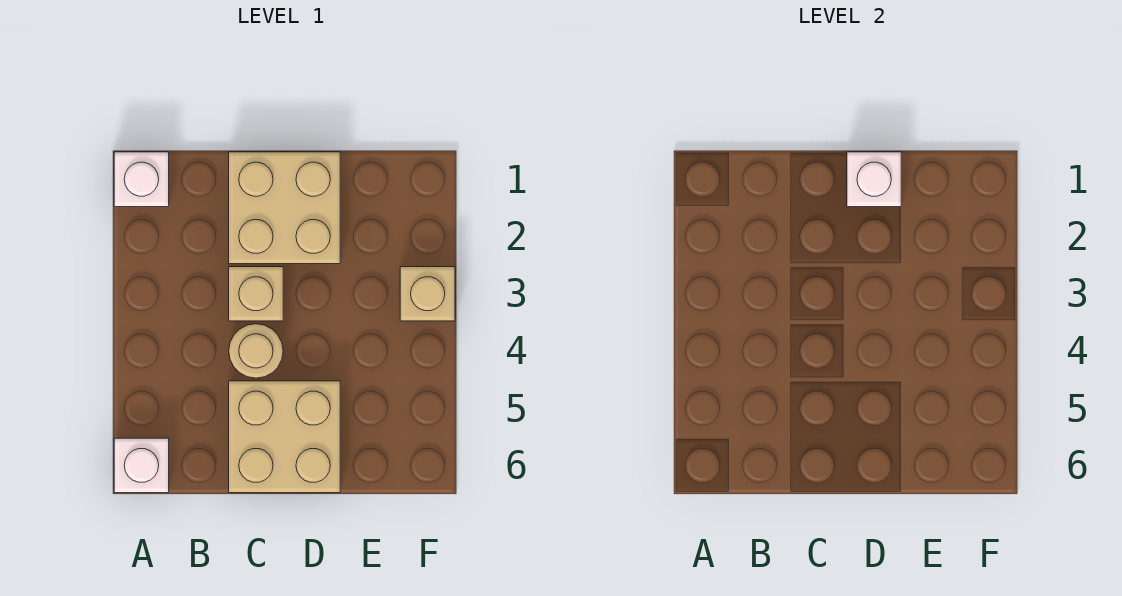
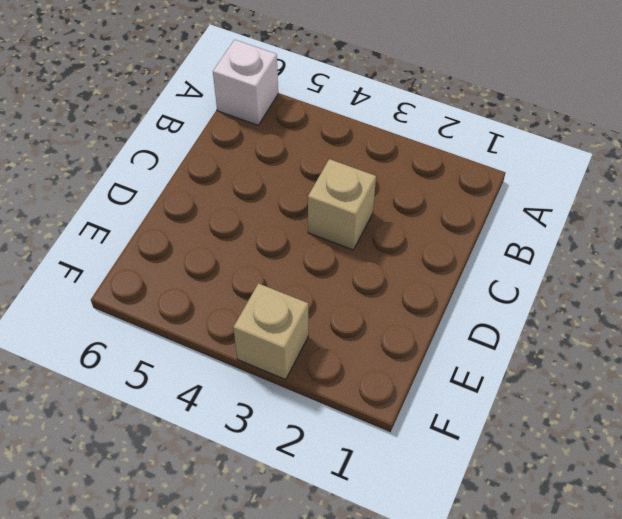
none -> white 1x1 brick [114,152,169,207]
none -> tan 2x2 brick [229,152,340,264]

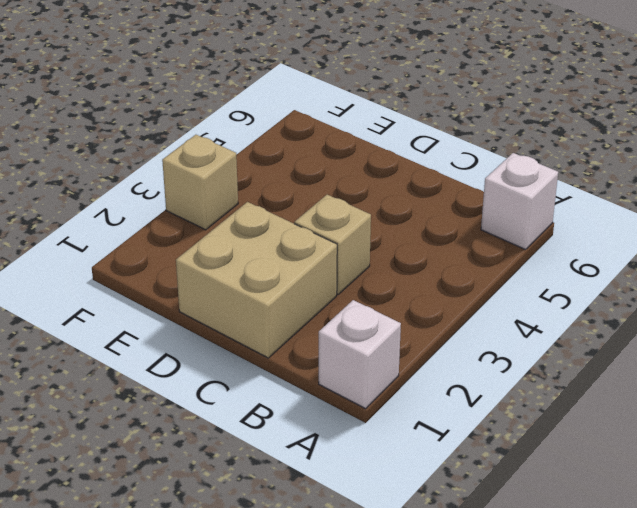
none -> tan 1x1 round brick [229,324,283,378]
none -> tan 2x2 brick [229,381,340,493]

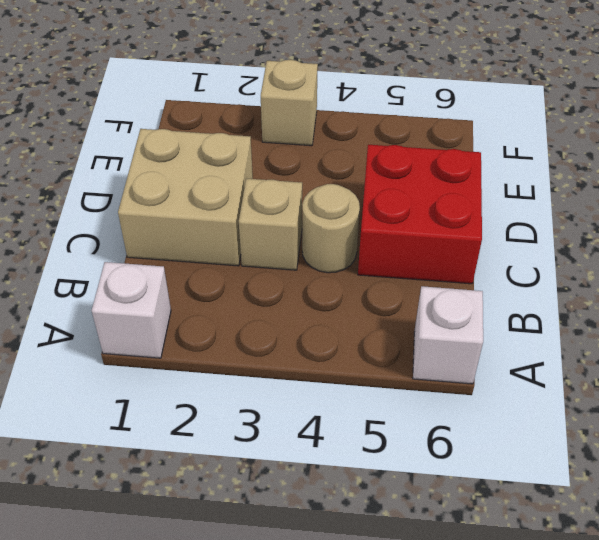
red 2x2 brick [358,145,482,284] -> tan 2x2 brick [229,381,340,493]
none -> white 1x1 brick [847,152,901,207]

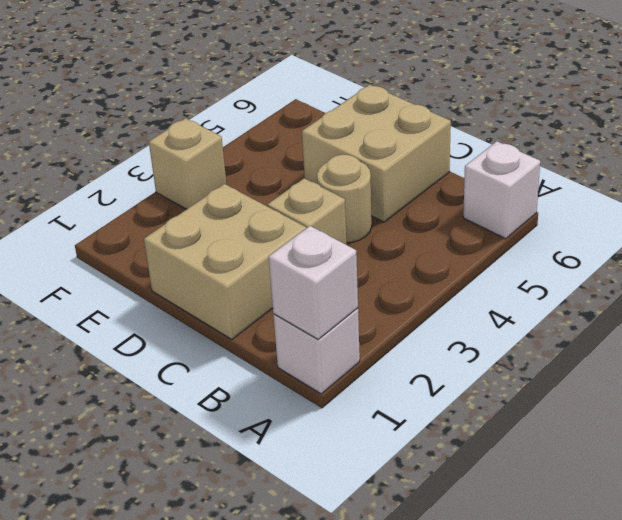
white 1x1 brick [269,226,358,339] -> white 1x1 brick moved to [847,152,901,207]

